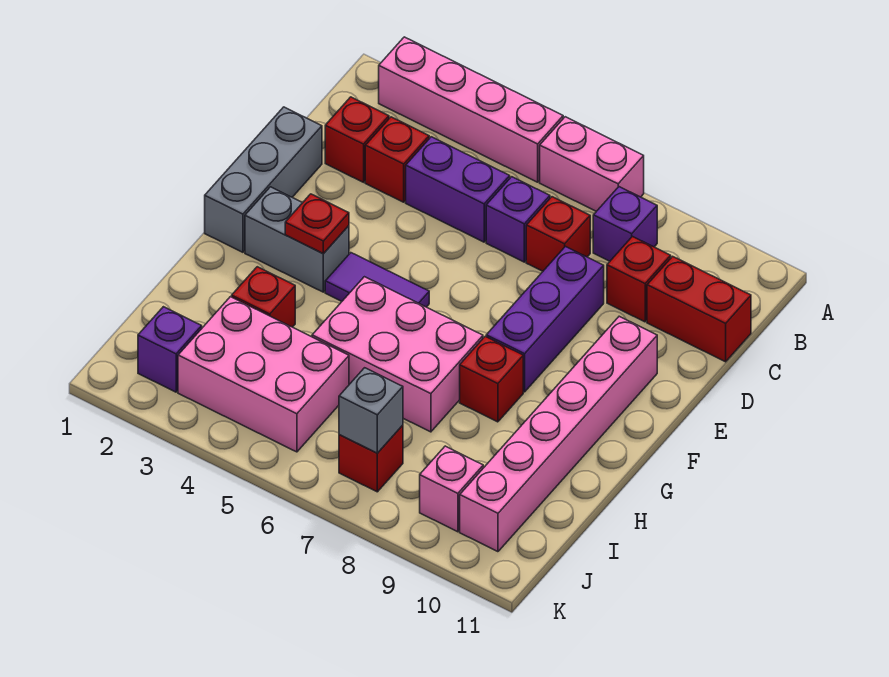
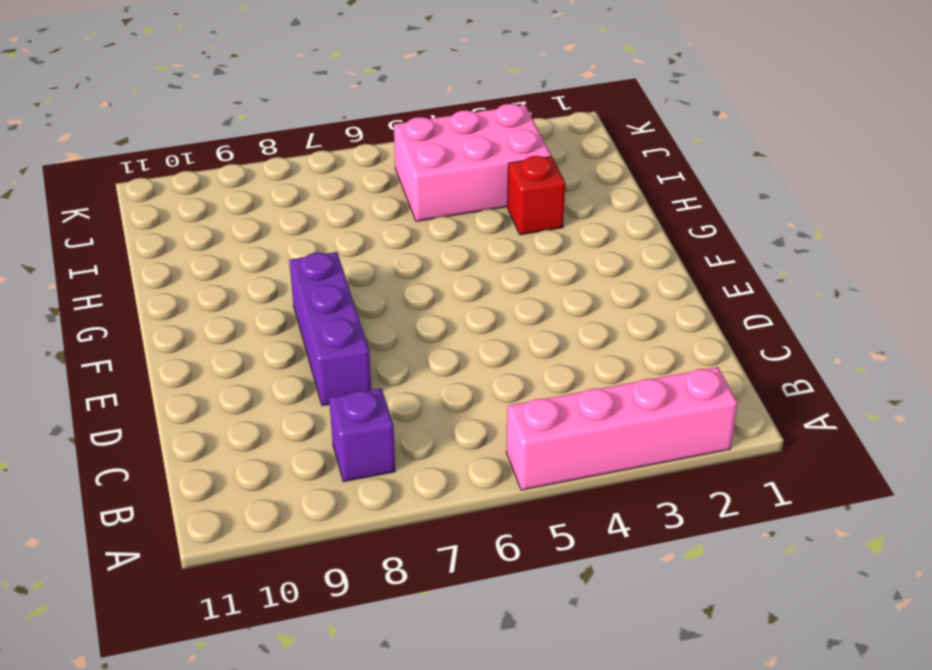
none -> pink 1x2 brick [540,117,644,211]
none -> red 1x1 brick [325,97,389,182]
none -> red 1x1 brick [365,117,429,202]

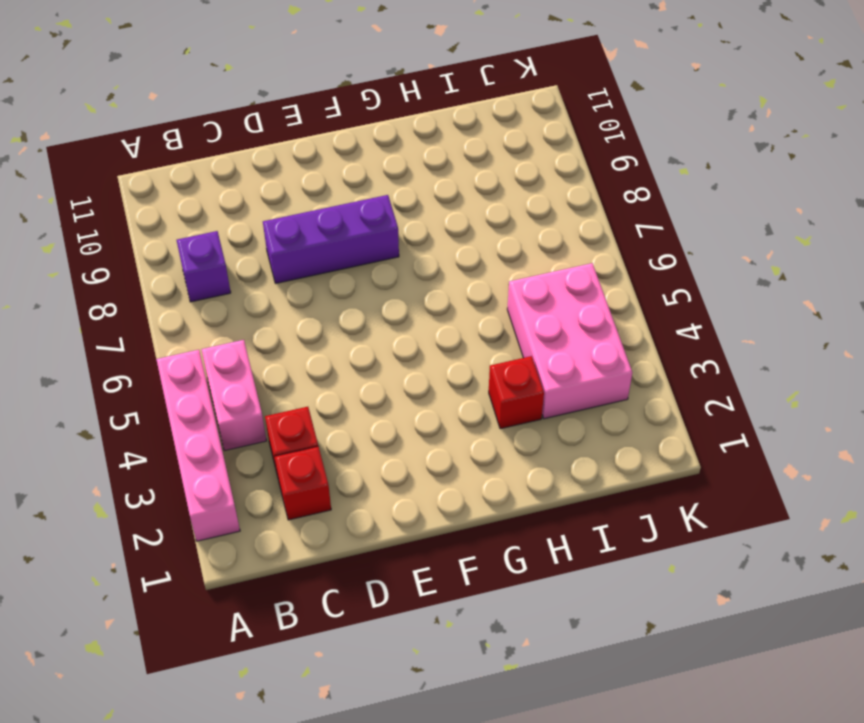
pink 1x2 brick [201,340,267,451] -> pink 1x2 brick moved to [540,117,644,211]
none -> purple 1x2 brick [406,137,510,242]
none -> purple 1x1 brick [486,177,550,262]
none -> red 1x1 brick [526,197,590,271]

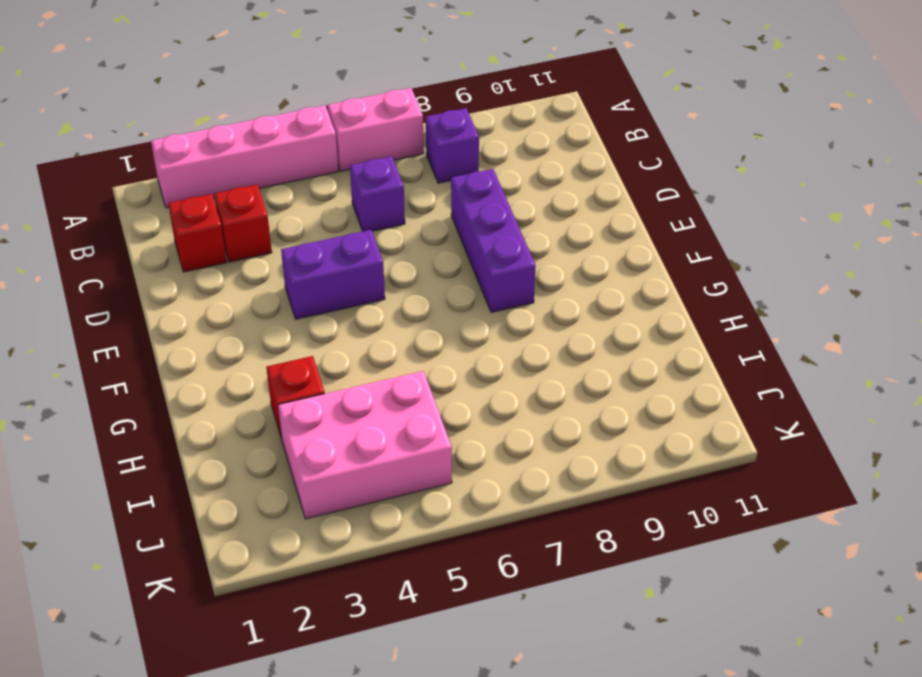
purple 1x2 brick [281,230,385,319] -> purple 1x2 brick moved to [406,137,510,242]
none -> red 1x1 brick [526,197,590,271]
none -> red 1x1 brick [607,237,671,322]
none -> red 1x2 brick [647,256,751,362]

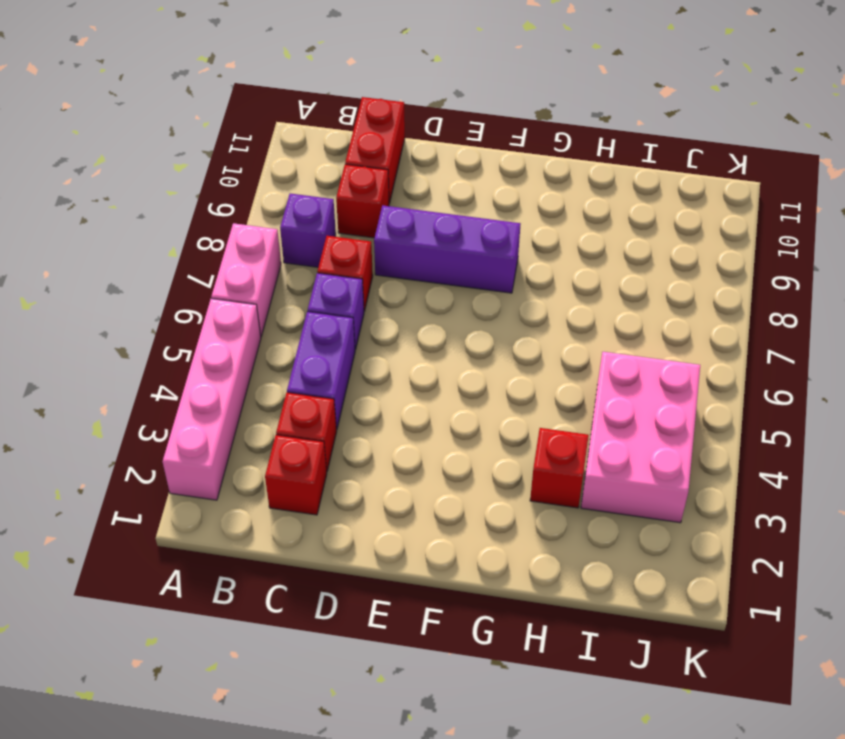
none -> grey 1x3 brick [205,107,322,252]
none -> pink 1x6 brick [460,316,657,552]
none -> grey 1x2 brick [245,187,349,292]

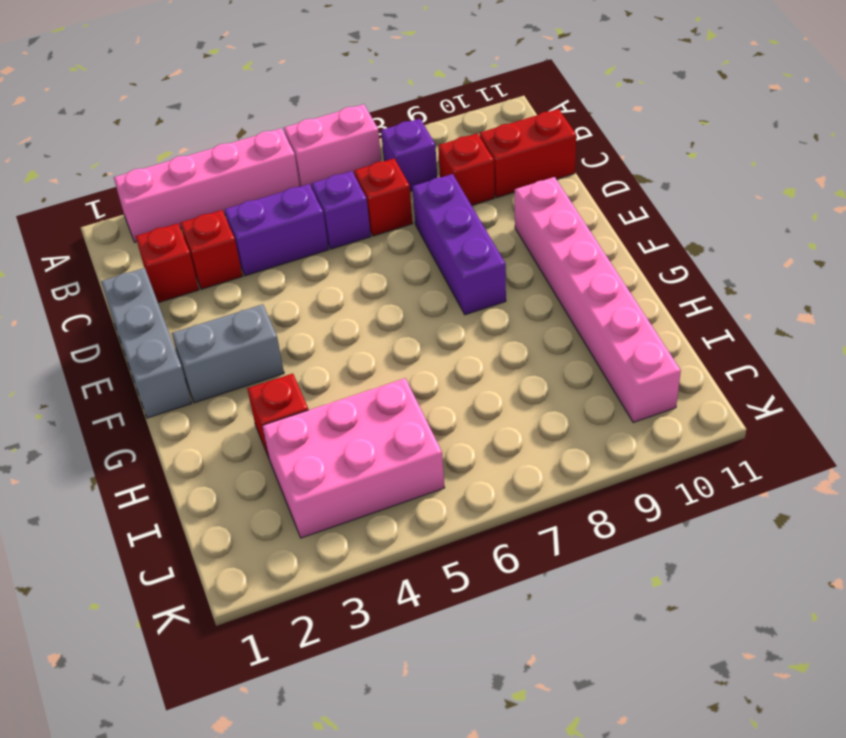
none -> purple 1x2 tile [325,253,429,307]
none -> pink 2x3 brick [312,277,483,432]
none -> red 1x1 brick [460,336,523,422]

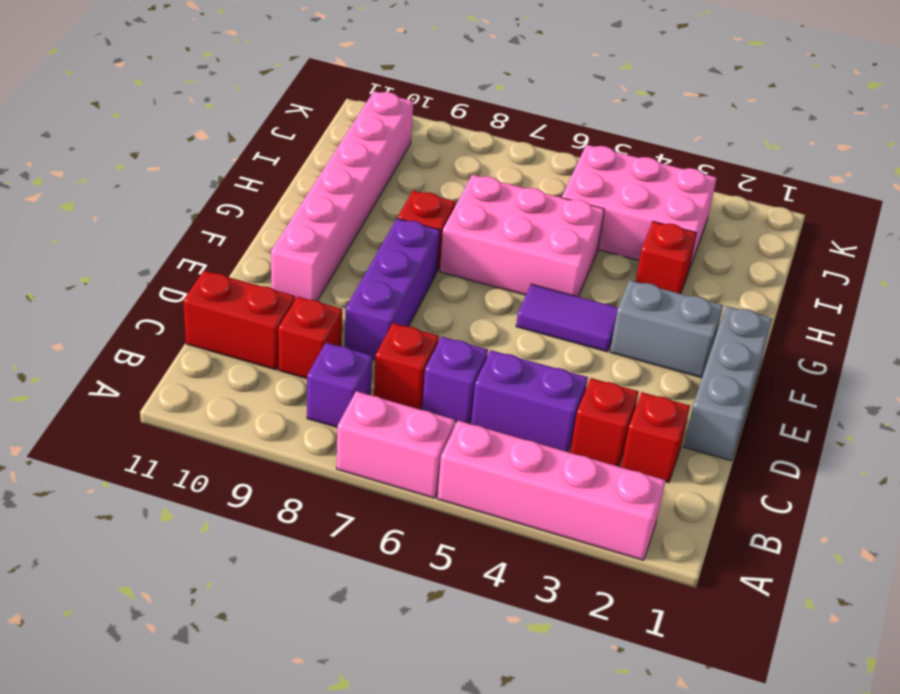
none -> purple 1x1 brick [138,307,202,392]
none -> red 1x1 brick [339,425,403,492]
none -> pink 1x1 brick [420,446,483,532]

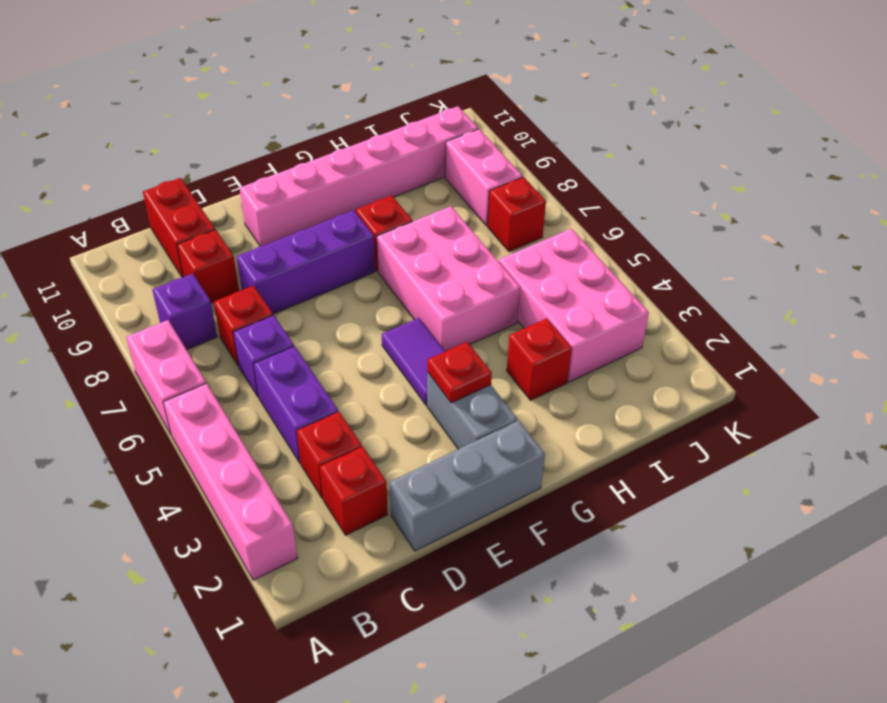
pink 1x2 brick [445,129,523,226] -> pink 1x1 brick [420,446,483,532]
none -> purple 1x1 brick [138,307,202,392]
none -> grey 1x1 brick [339,368,403,453]

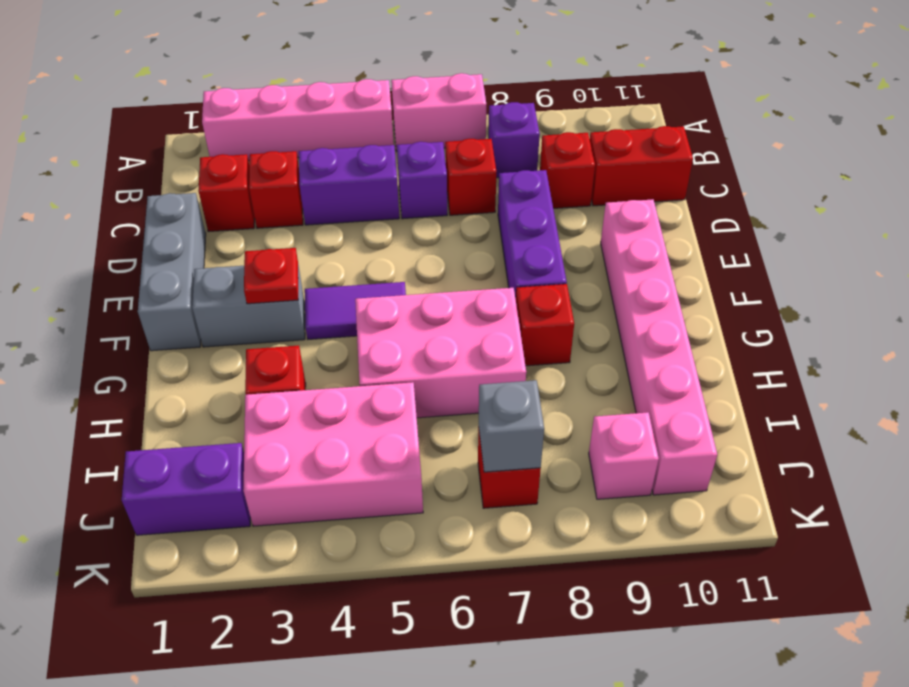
purple 1x2 brick [122,443,250,535] -> purple 1x1 brick [138,307,202,392]

